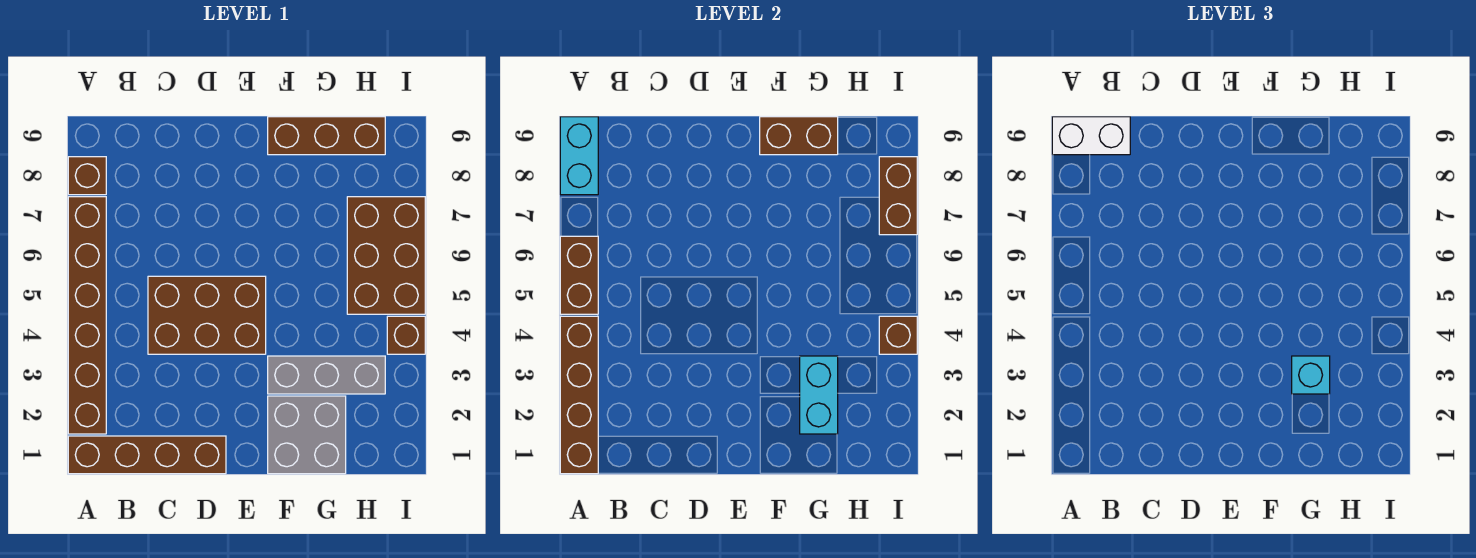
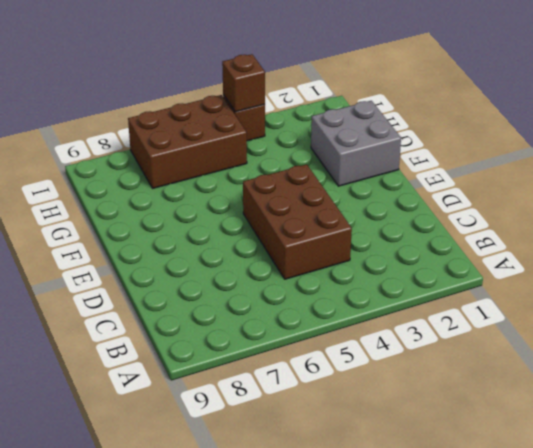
none -> brown 1x4 brick [68,436,226,474]
none -> brown 1x6 brick [68,197,106,434]
none -> brown 1x1 brick [68,157,106,195]

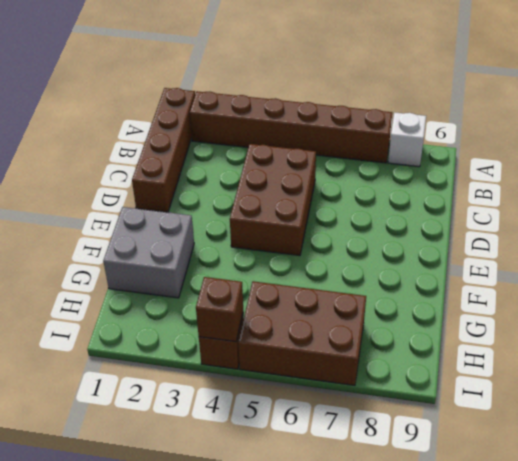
white 1x1 brick [388,112,426,167] -> brown 1x1 brick [68,157,106,195]
none -> grey 1x3 brick [268,356,385,394]
none -> brown 1x3 brick [268,117,385,155]
none -> brown 1x4 brick [560,316,598,474]

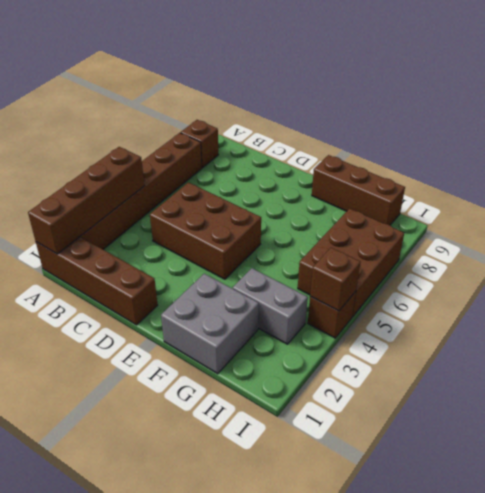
grey 1x2 brick [233,268,308,344] -> grey 1x3 brick [268,356,385,394]
none -> brown 1x2 brick [560,236,598,314]
none -> cyan 1x2 brick [560,117,598,195]
none -> brown 1x2 brick [760,117,838,155]

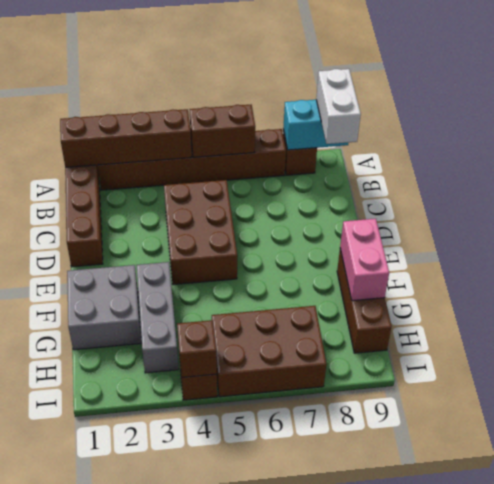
pink 1x2 brick [340,219,389,301] -> brown 1x2 brick [760,117,838,155]
none -> cyan 1x2 brick [800,356,838,434]
none -> brown 1x2 brick [879,157,917,235]
none -> cyan 1x1 brick [1292,356,1330,394]

